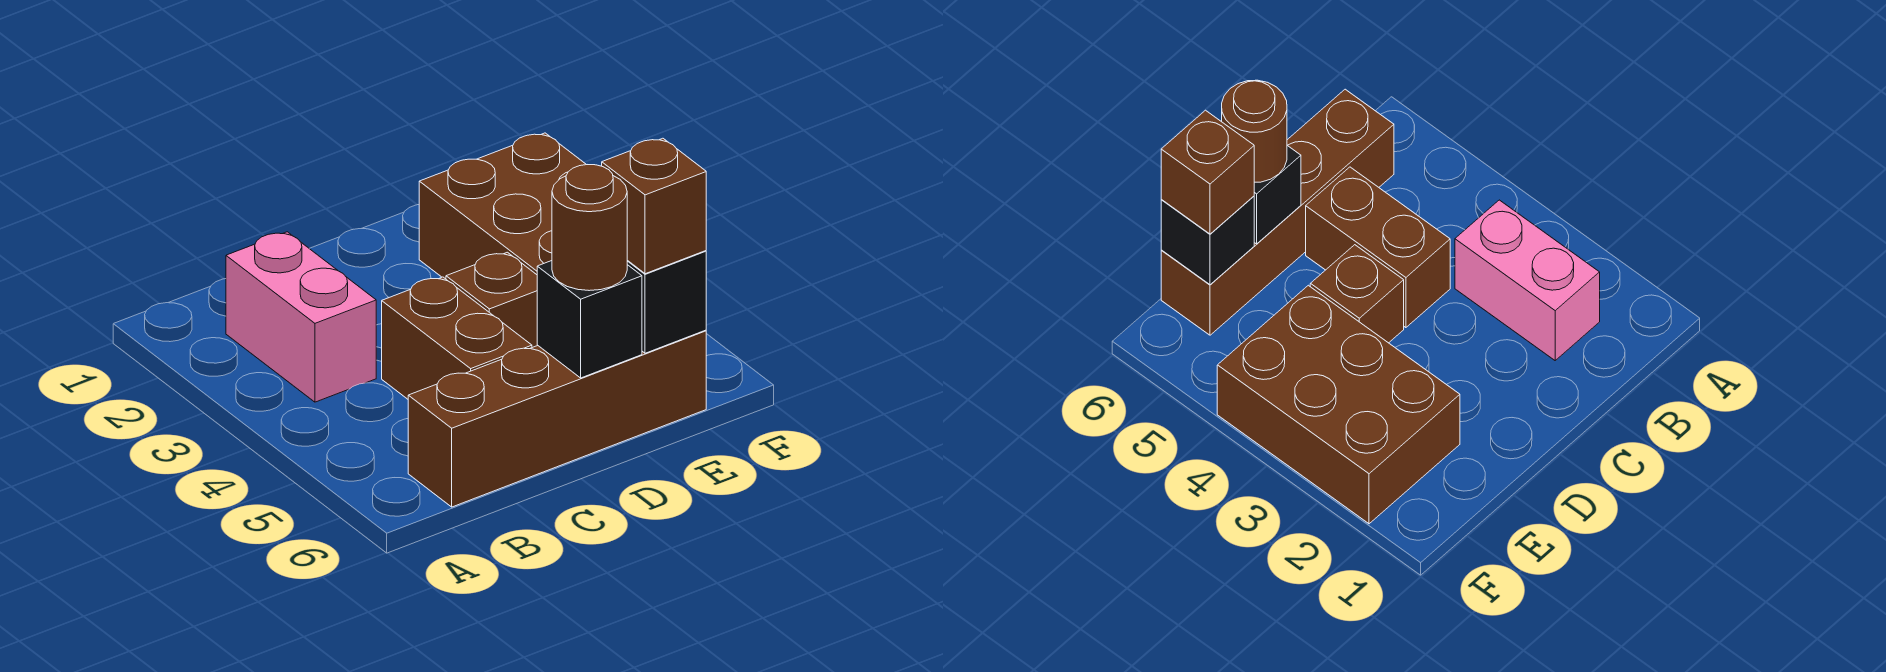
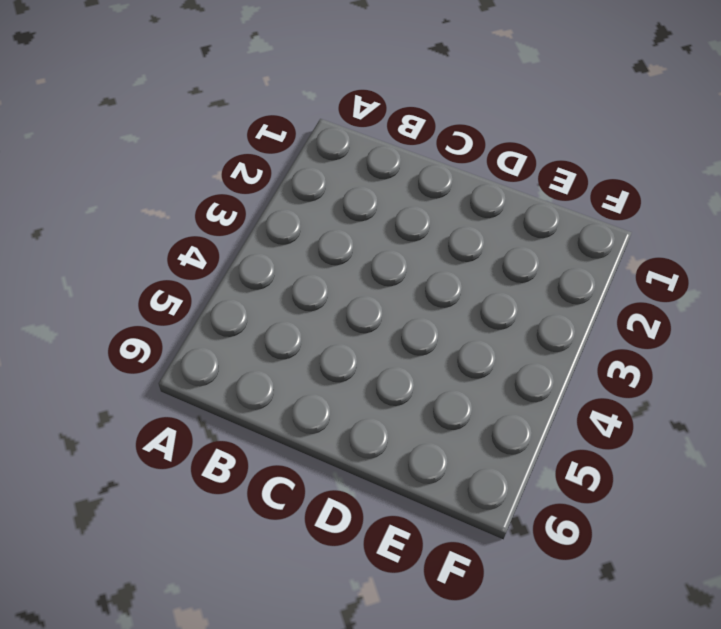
none -> pink 1x2 brick [226,232,376,402]
none -> brown 1x4 brick [408,330,706,507]

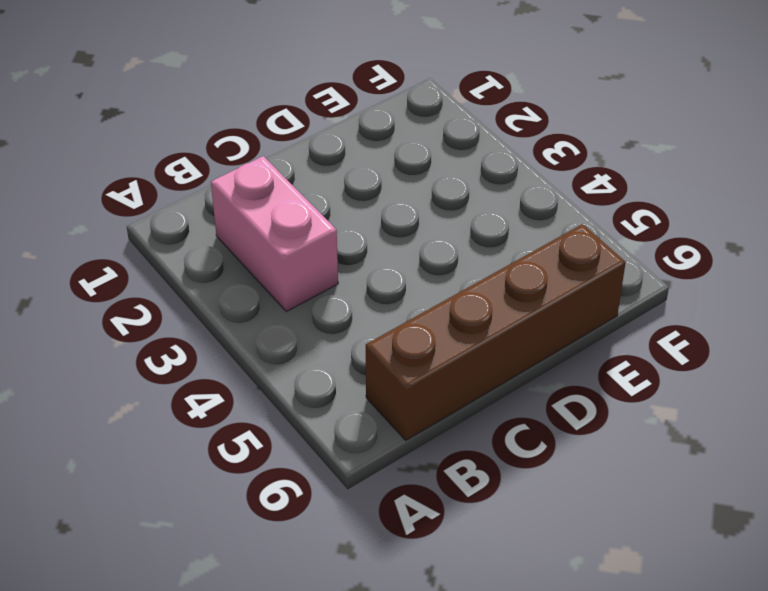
none -> brown 1x2 brick [382,277,532,399]
none -> brown 1x1 brick [446,252,538,348]

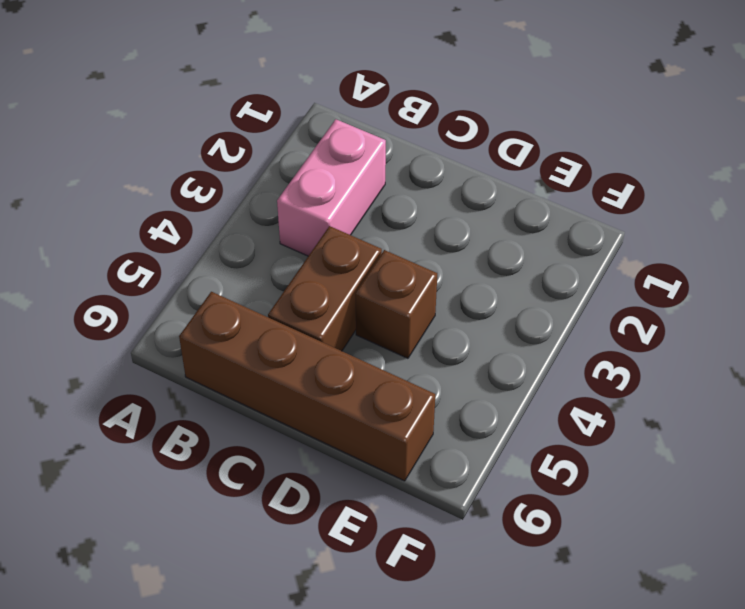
none -> brown 2x3 brick [419,133,586,279]
none -> black 1x1 brick [537,261,642,378]

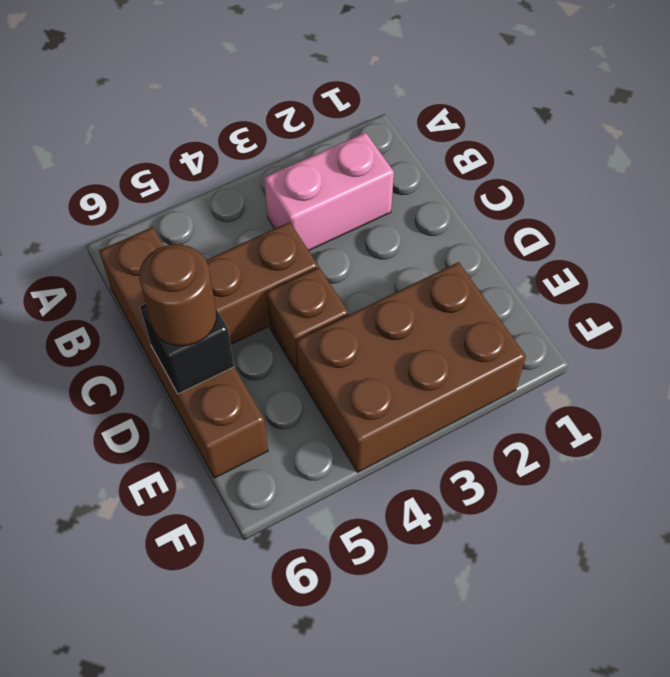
none -> black 1x1 brick [627,251,706,353]
none -> brown 1x1 brick [602,138,706,274]

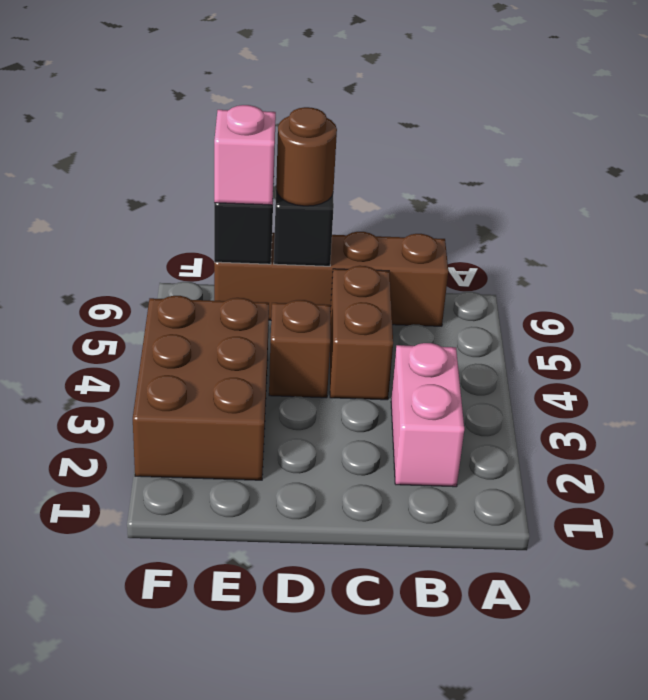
pink 1x1 brick [214,105,276,205] -> brown 1x1 brick [602,138,706,274]

